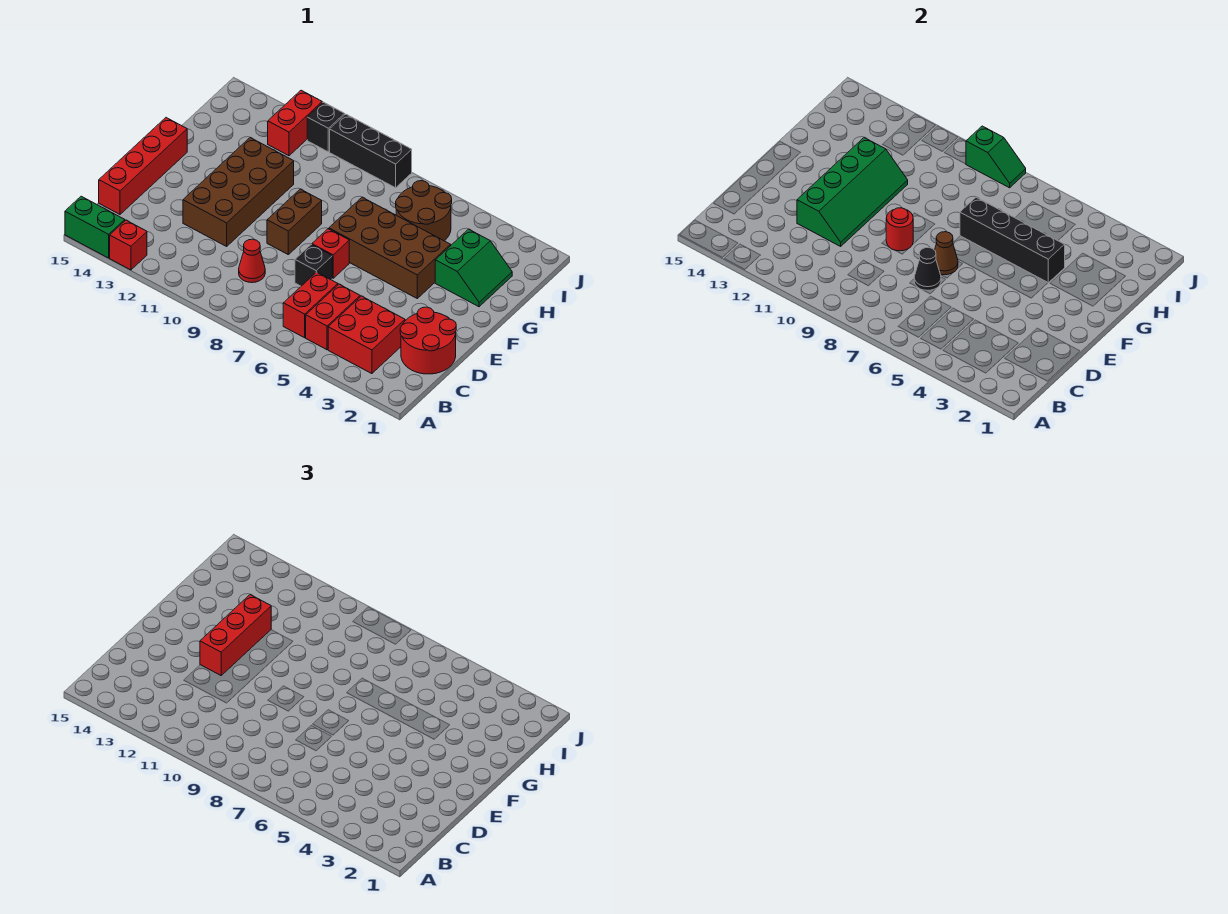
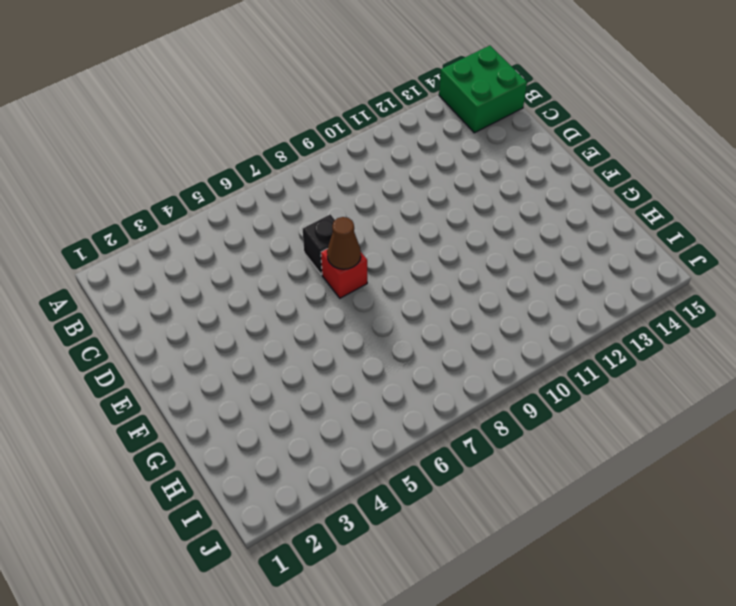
green 2x2 brick [439,46,527,133] -> green 1x2 brick [65,196,125,258]
none -> red 1x1 brick [110,220,147,270]
none -> red 2x2 brick [328,296,405,374]
none -> red 1x2 brick [306,284,360,350]

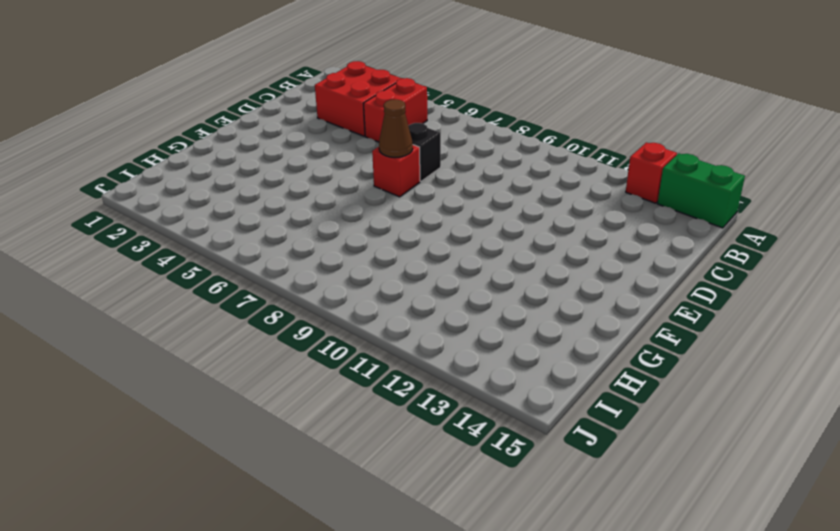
none -> red 1x2 brick [283,272,338,338]
none -> red 2x2 round brick [400,307,456,374]
none -> red 1x1 cone [239,239,265,283]

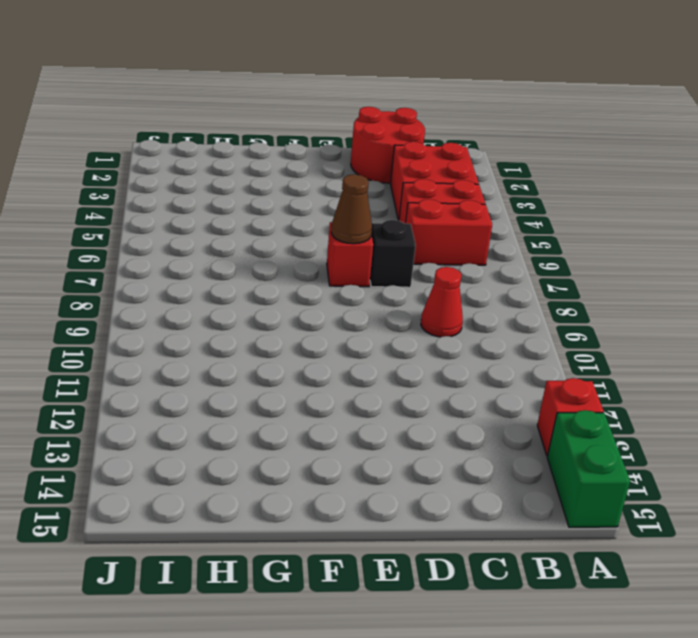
none -> red 1x4 brick [99,118,187,214]
none -> brown 2x4 brick [183,138,294,246]
none -> brown 1x2 brick [267,189,322,254]

